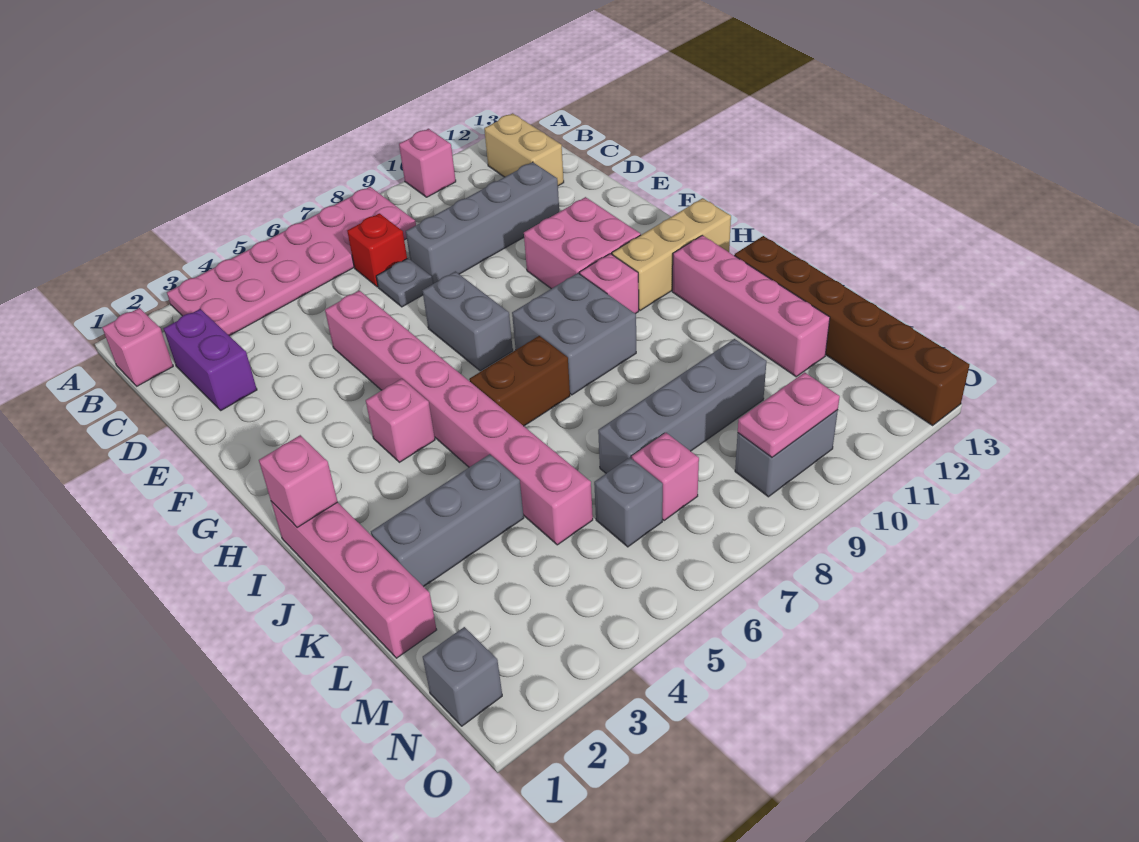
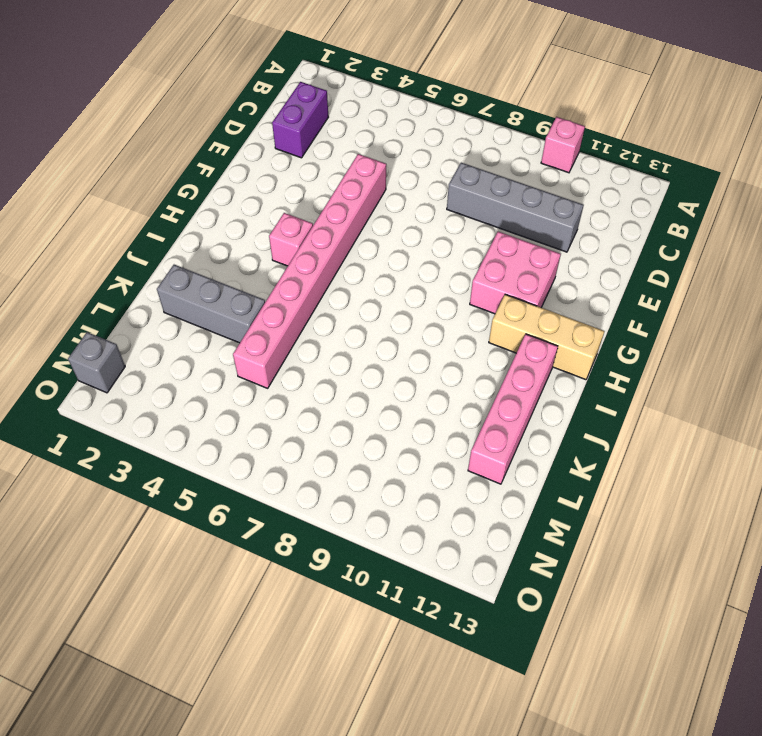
none -> pink 2x6 plate [167,187,416,336]
none -> pink 1x1 brick [102,308,173,386]
none -> tan 1x2 brick [484,113,564,186]

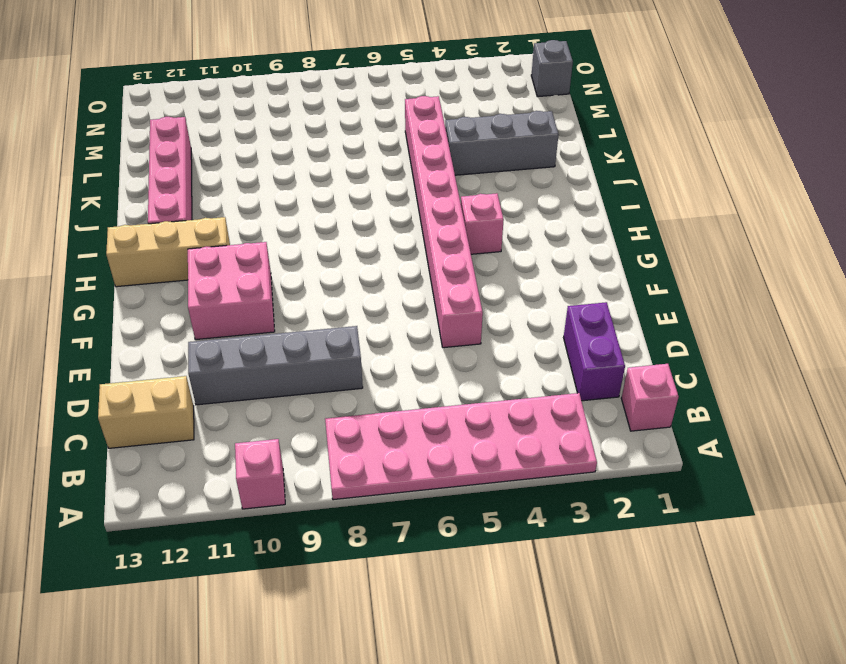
tan 1x2 brick [98,376,194,448] -> tan 1x2 brick turned to [484,113,564,186]
none -> red 1x1 brick [347,213,407,287]
none -> grey 1x1 plate [376,258,433,307]
none -> grey 1x2 brick [422,271,513,371]

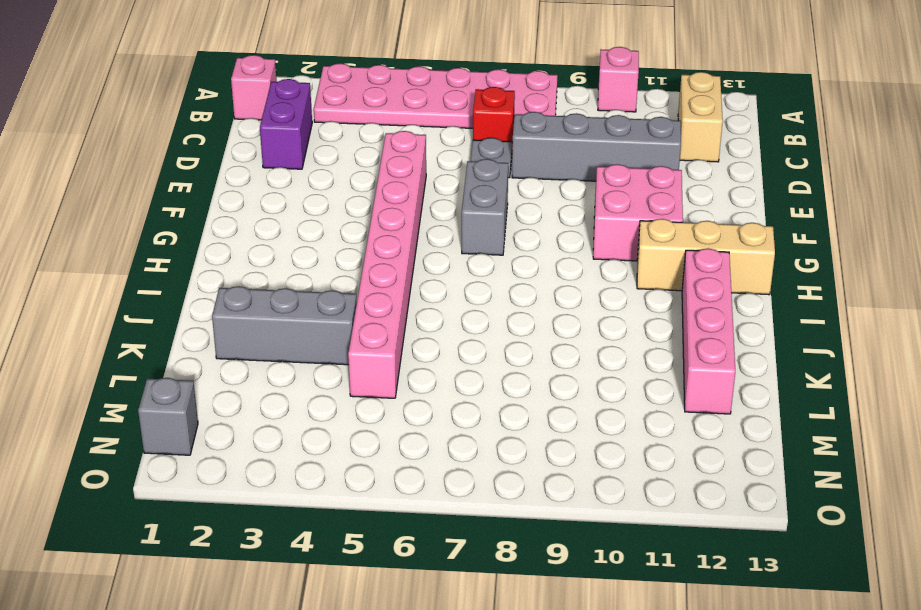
none -> pink 1x1 brick [366,379,435,462]
none -> grey 2x2 brick [512,273,636,395]
none -> pink 1x1 brick [579,254,639,314]

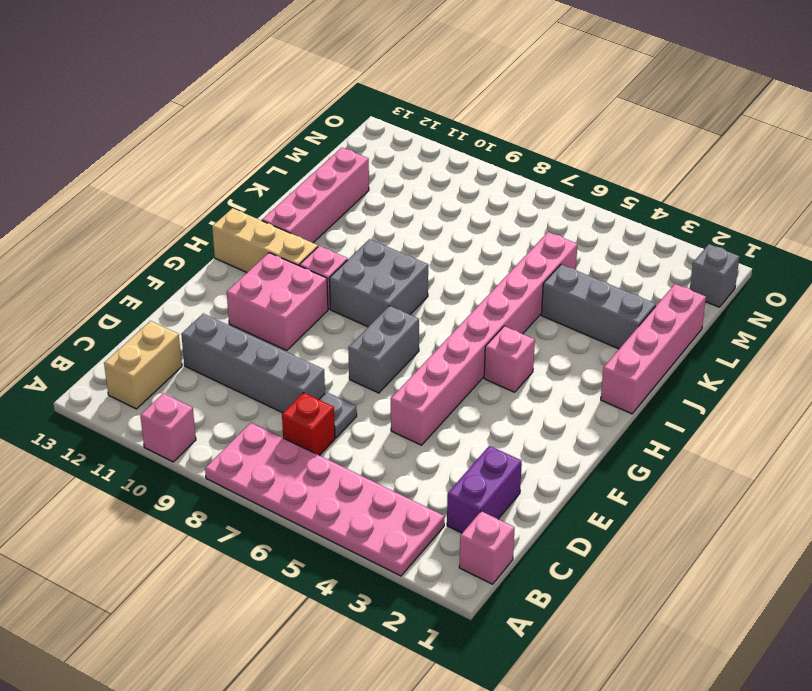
none -> brown 1x2 brick [469,336,570,426]
none -> brown 1x6 brick [734,236,969,425]
none -> grey 1x4 brick [598,339,767,473]

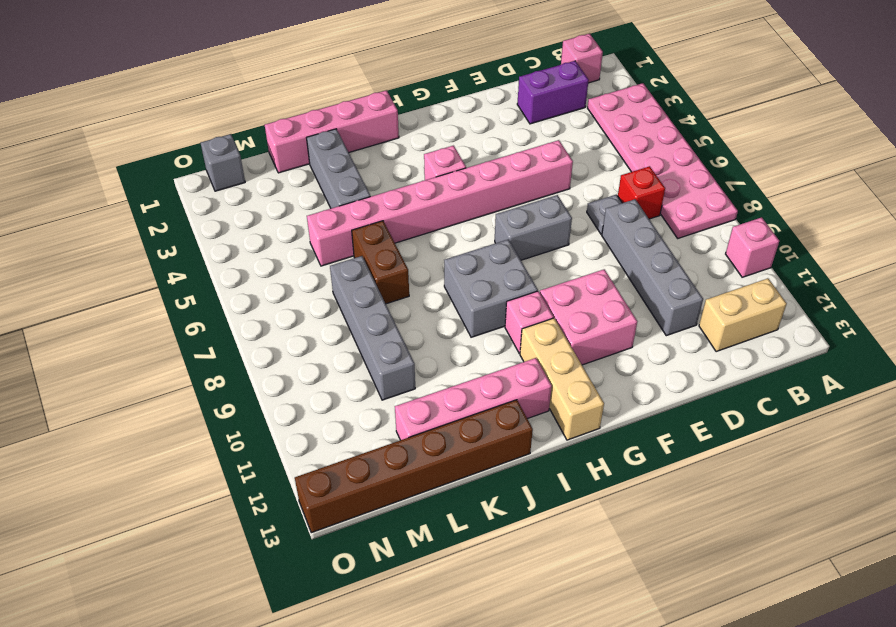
brown 1x2 brick [352,221,409,304] -> brown 1x2 brick moved to [469,336,570,426]
none -> grey 1x1 brick [594,458,663,547]
none -> pink 1x1 brick [632,433,699,521]
none -> grey 1x2 brick [735,410,838,497]

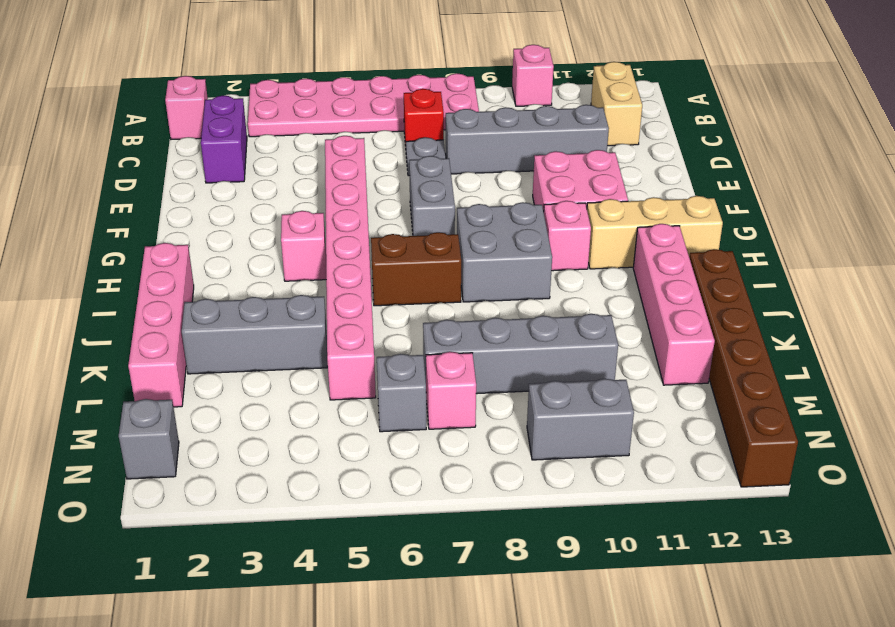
none -> pink 1x1 brick [259,435,338,528]
none -> pink 1x2 plate [738,372,840,457]

